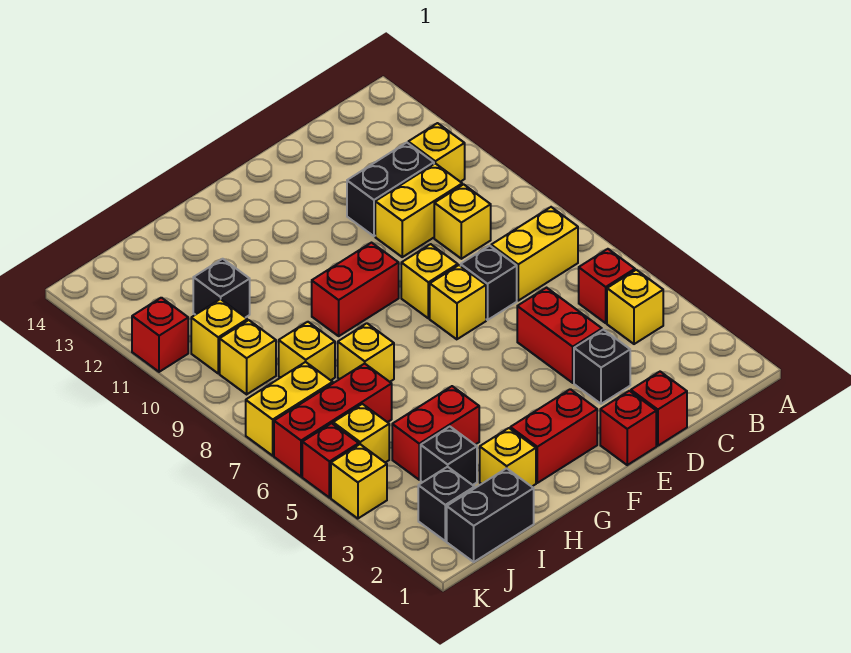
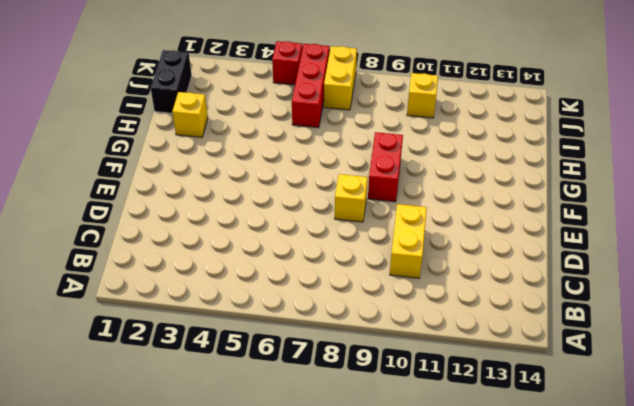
none -> yellow 1x1 brick [607,270,663,344]
none -> red 1x1 brick [579,249,635,323]
none -> yellow 1x2 brick [491,207,578,301]
none -> yellow 1x1 brick [408,123,465,182]

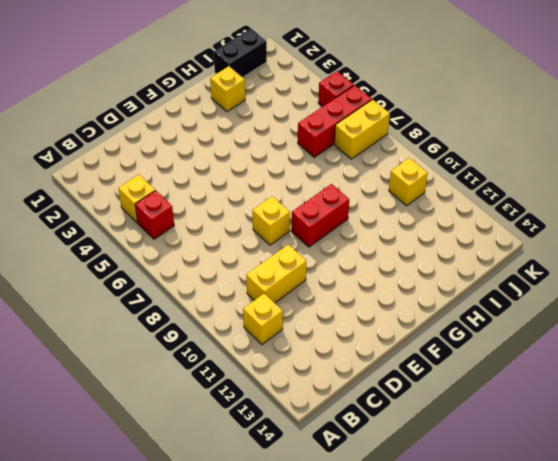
none -> yellow 1x2 brick [491,207,578,301]
none -> yellow 1x1 brick [434,184,491,259]
none -> black 1x2 brick [347,143,434,236]
none -> red 1x1 brick [631,372,687,446]

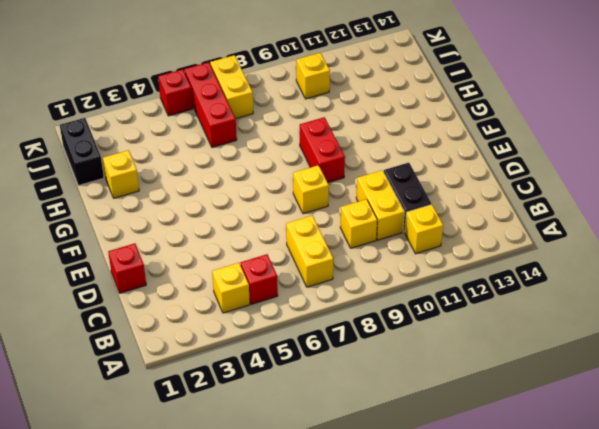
none -> black 1x1 brick [574,330,630,404]
none -> red 1x2 brick [517,288,602,383]
none -> black 1x1 brick [461,246,517,320]
none -> red 1x1 brick [600,391,656,465]

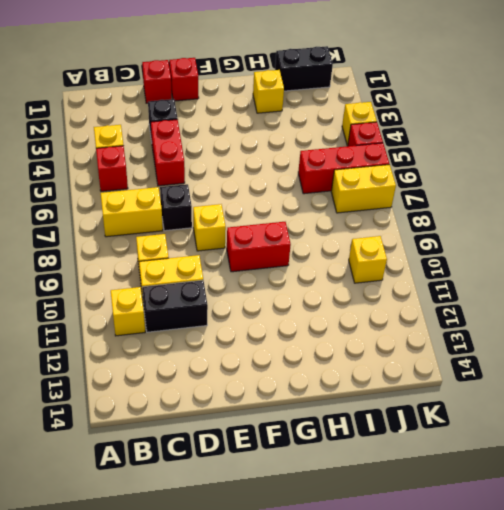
none -> yellow 1x1 brick [430,265,486,339]
none -> red 1x2 brick [510,389,597,483]
none -> red 1x2 brick [392,386,479,480]
none -> yellow 1x1 brick [338,323,394,382]

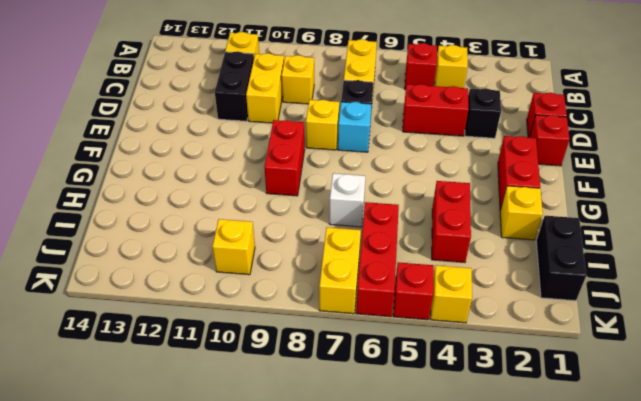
cyan 1x1 brick [338,102,372,152] -> yellow 1x1 brick [430,265,486,339]
white 1x1 brick [329,173,365,227] -> yellow 1x1 brick [338,323,394,382]
none -> black 1x1 brick [421,427,477,485]
none -> yellow 1x1 brick [279,322,335,380]
none -> black 1x1 brick [193,259,250,318]
none -> black 1x1 brick [418,467,475,541]

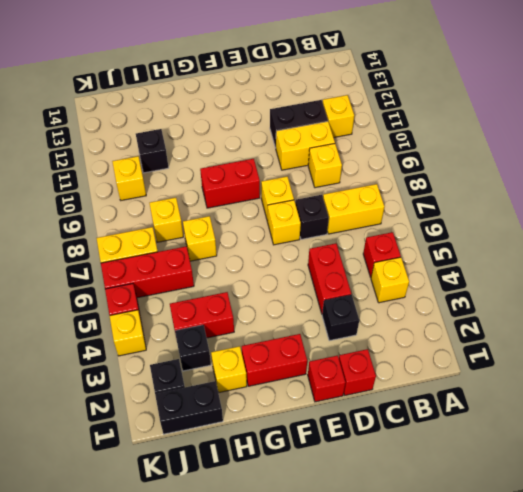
none -> yellow 1x1 brick [333,404,389,462]
none -> yellow 1x1 brick [220,320,276,394]
none -> red 1x1 brick [132,298,188,372]

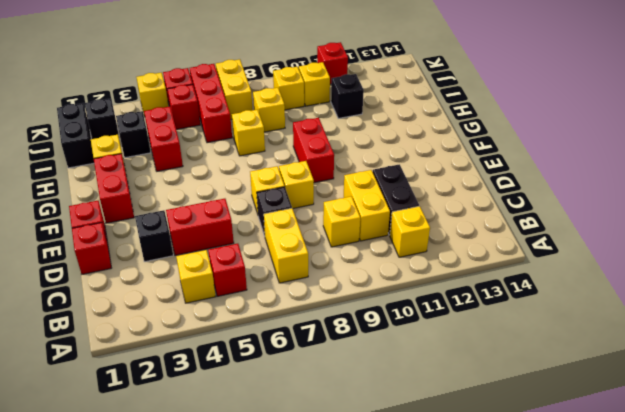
red 1x1 brick [167,85,200,129] -> yellow 1x1 brick [333,404,389,462]

